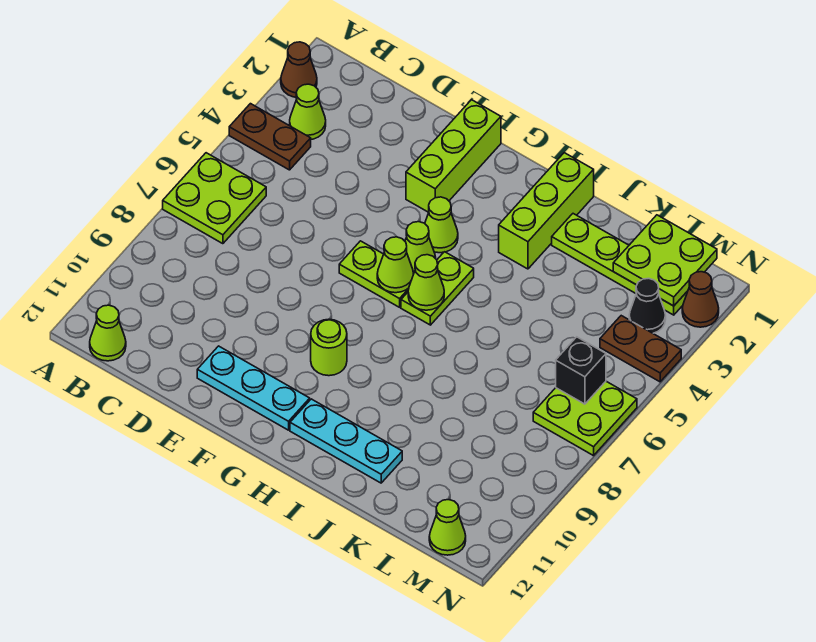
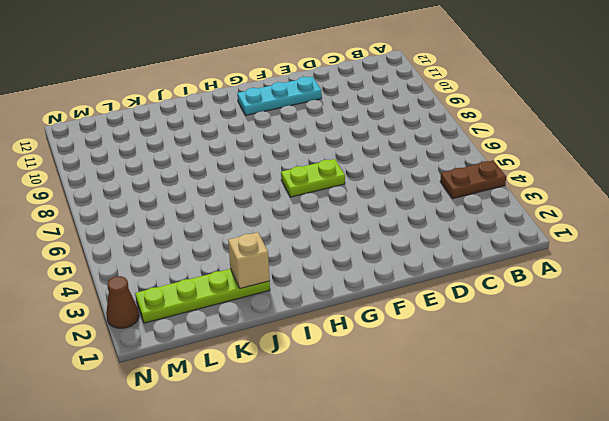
tan 1x1 brick [228,232,270,289] -> none
none -> brown 1x1 cone [281,42,317,97]
none -> lime 2x2 plate [163,153,266,244]
none -> lime 1x1 cone [290,84,326,139]

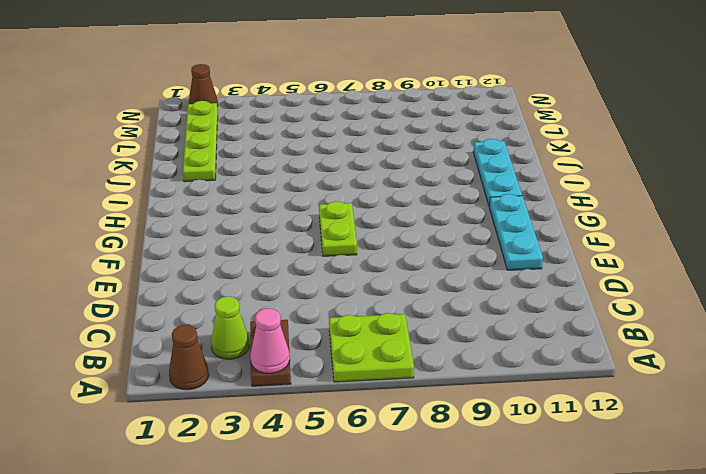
pink 1x1 cone [250,308,290,373] -> none
none -> lime 1x1 cone [90,305,126,361]
none -> lime 1x3 brick [406,100,501,212]
none -> lime 1x1 cone [425,197,458,253]

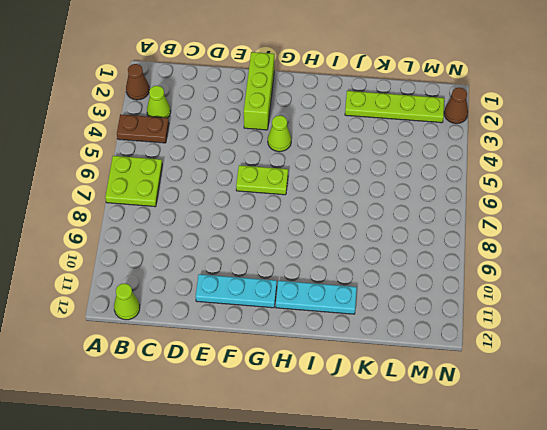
none -> lime 1x1 cone [405,222,436,272]
none -> lime 1x1 round brick [311,319,347,376]
none -> lime 1x2 plate [401,252,474,325]

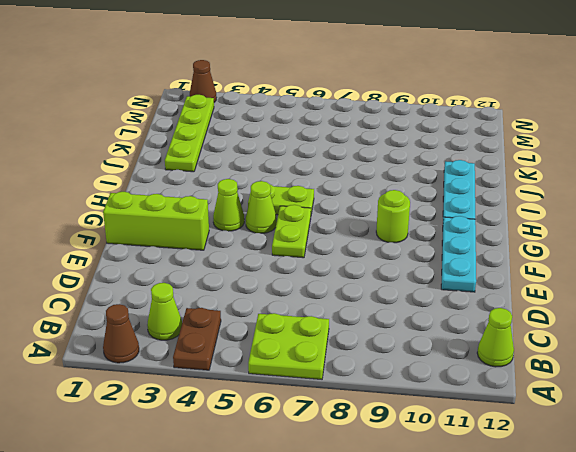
none -> lime 1x3 brick [499,153,594,269]
none -> black 1x1 cone [629,278,666,333]
none -> brown 1x2 plate [600,316,681,382]

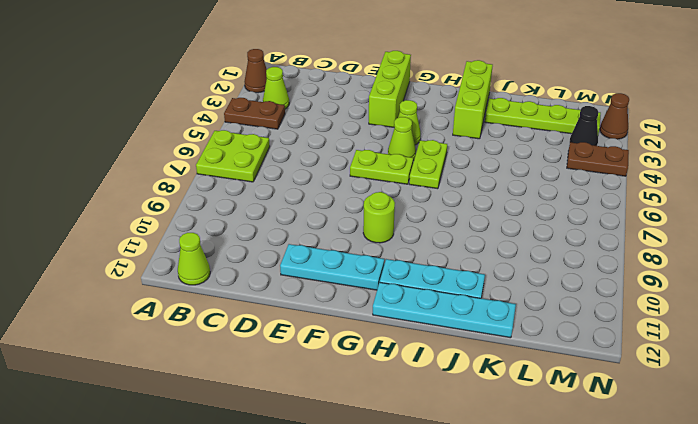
cyan 1x4 plate [373,282,516,338] -> none
none -> lime 2x2 plate [533,381,637,456]
none -> lime 1x1 cone [429,500,466,555]
none -> lime 1x1 cone [377,237,414,293]

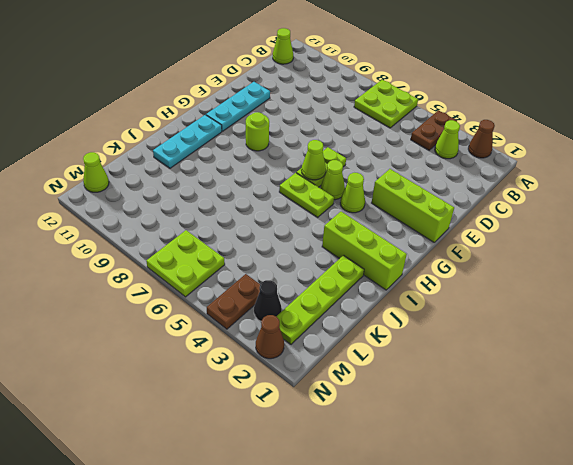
none -> lime 1x1 cone [408,255,444,310]
none -> lime 2x2 plate [613,215,717,306]
none -> black 1x1 brick [556,337,606,404]

